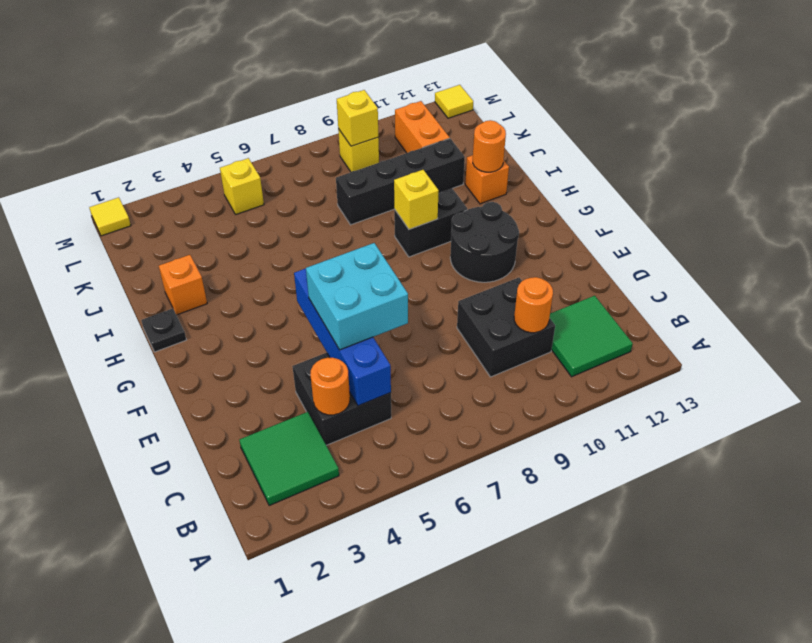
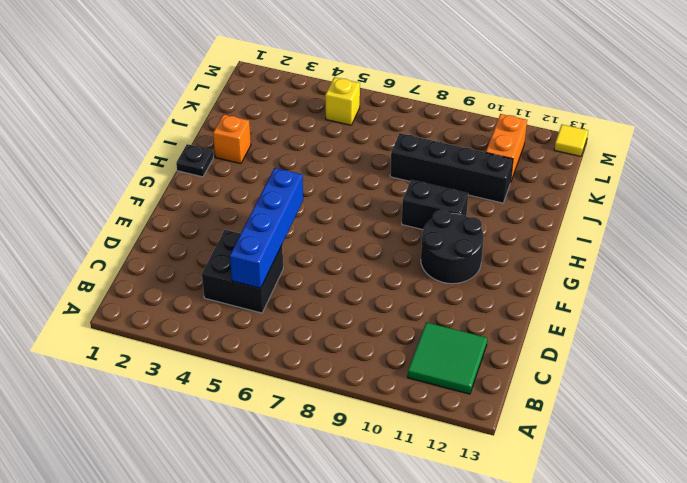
none -> green 2x2 tile [239,412,339,506]
none -> black 2x2 brick [457,278,555,377]
none -> orange 1x1 brick [465,155,509,204]

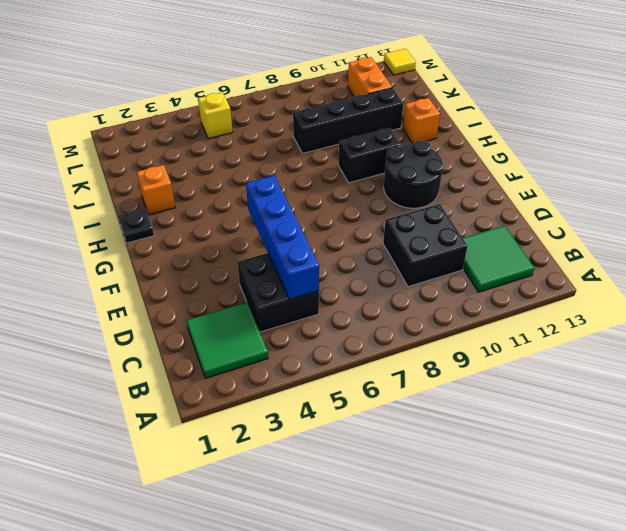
none -> yellow 1x1 brick [338,129,379,172]
none -> yellow 1x1 tile [89,197,131,236]
none -> orange 1x1 round brick [310,358,350,415]

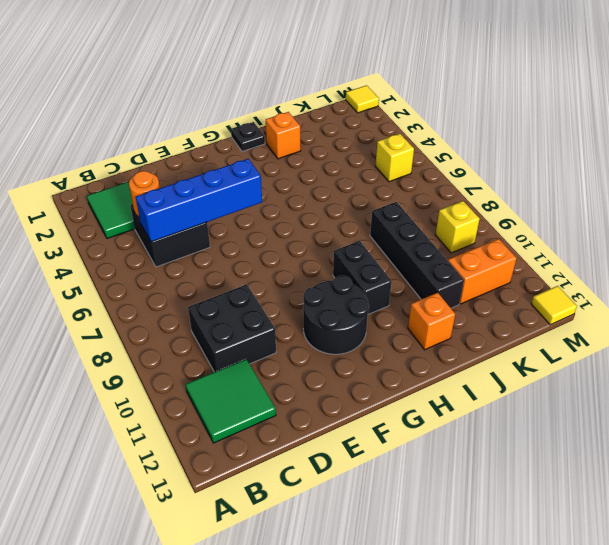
none -> orange 1x1 round brick [514,277,553,333]
none -> yellow 1x1 brick [394,170,439,229]
none -> orange 1x1 round brick [473,120,506,172]

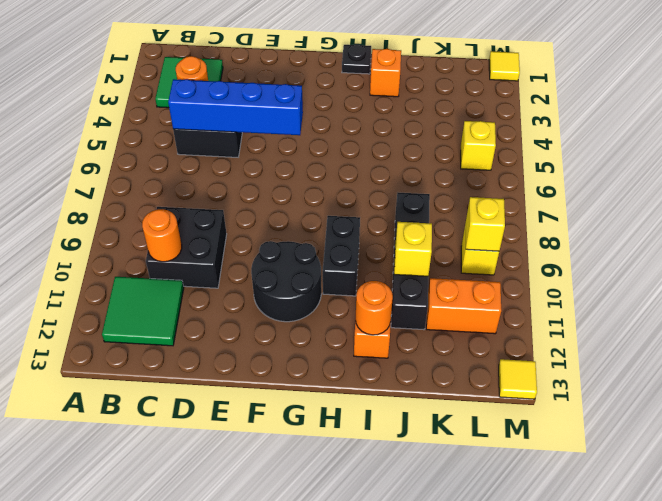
yellow 1x1 brick [394,222,432,276] -> yellow 1x1 brick moved to [394,170,439,229]
none -> cyan 2x2 brick [306,243,408,350]

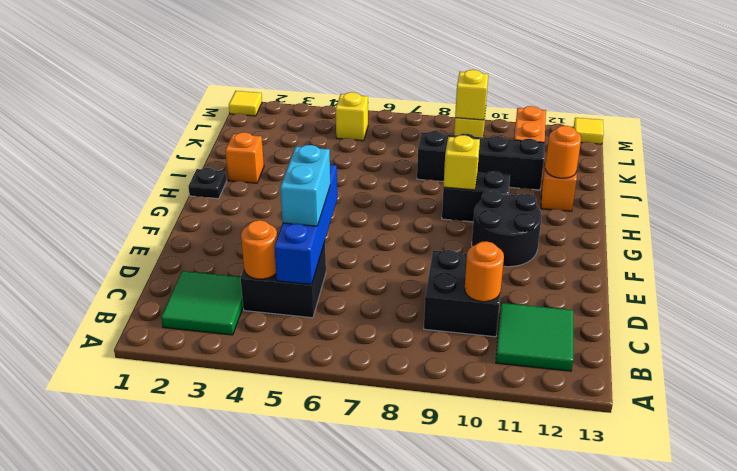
cyan 1x2 brick [280,145,330,226] -> cyan 2x2 brick [306,243,408,350]

